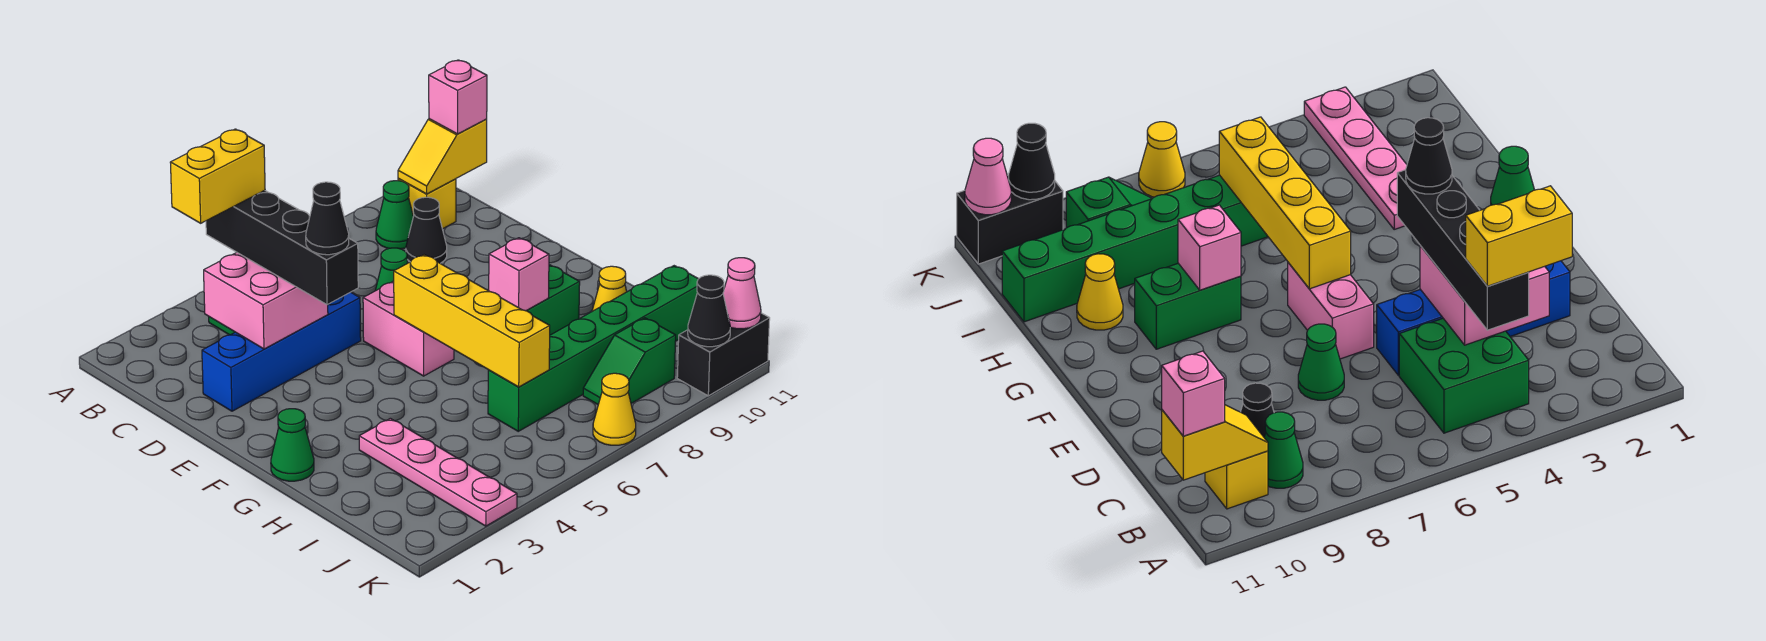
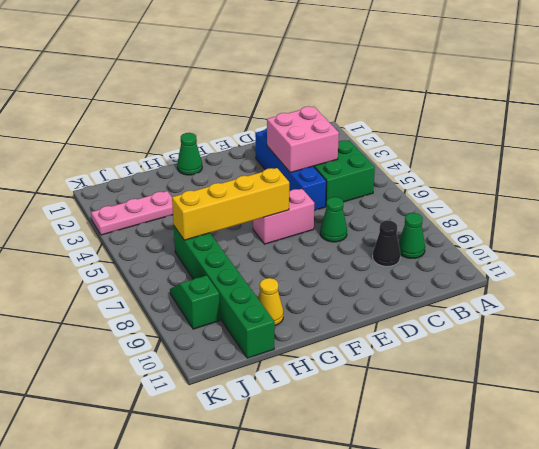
pink 1x3 plate [91,191,173,235] -> pink 1x4 plate [359,418,517,526]
none -> yellow 1x1 brick [398,179,456,229]
none -> green 1x2 brick [526,265,580,335]
none -> yellow 1x1 cone [593,373,636,445]

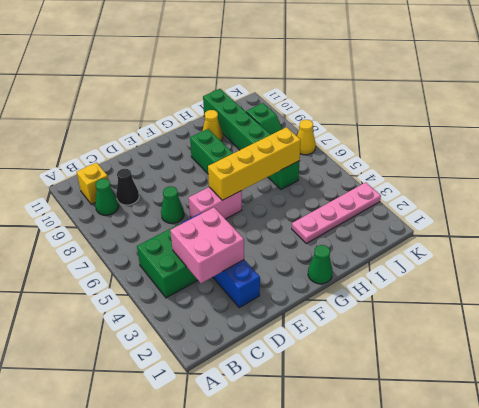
none -> black 1x2 brick [677,313,770,396]
none -> yellow 1x2 slope [398,119,487,194]
none -> pink 1x1 brick [489,238,549,311]

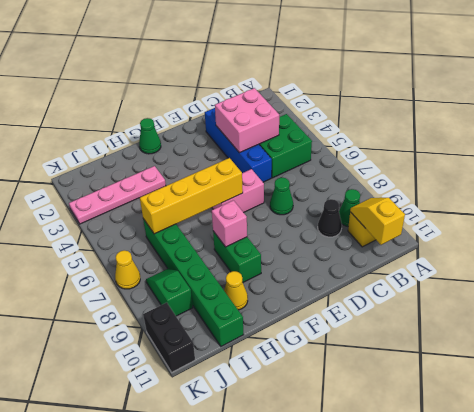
none -> black 1x1 cone [688,275,730,347]
none -> pink 1x1 cone [723,258,761,329]
none -> black 1x4 brick [206,190,358,305]

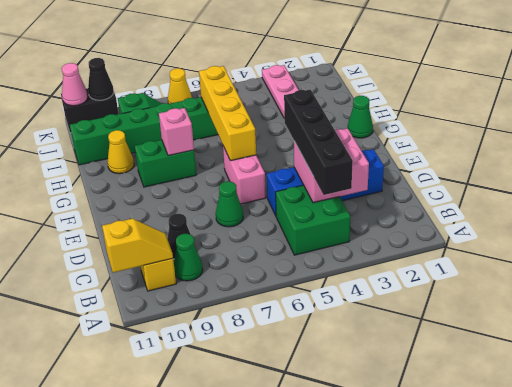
none -> pink 1x1 brick [429,60,487,134]
none -> yellow 1x2 brick [170,129,265,223]
none -> black 1x1 cone [306,182,349,255]

